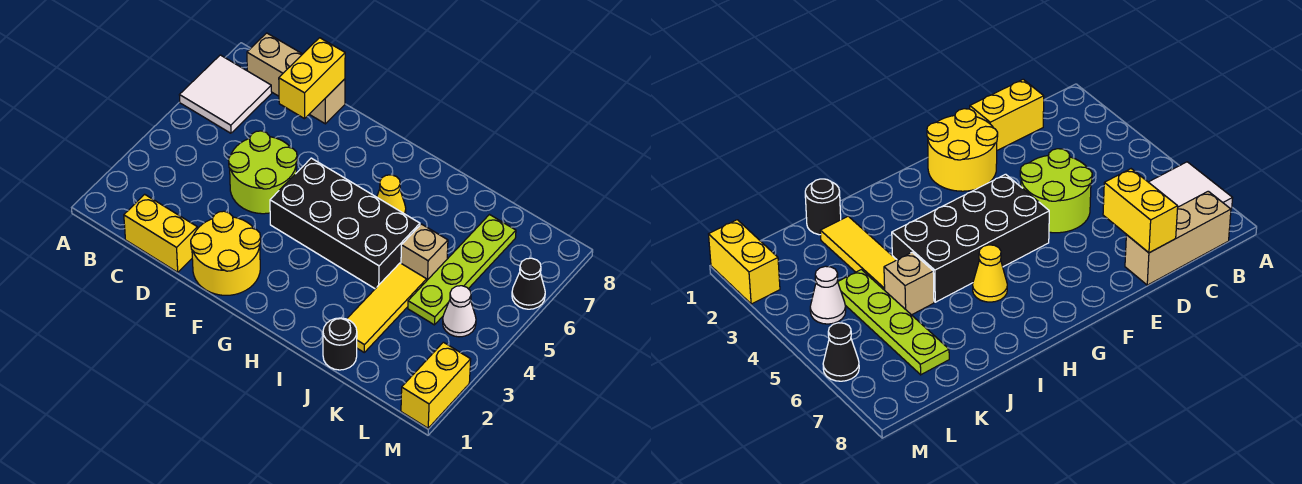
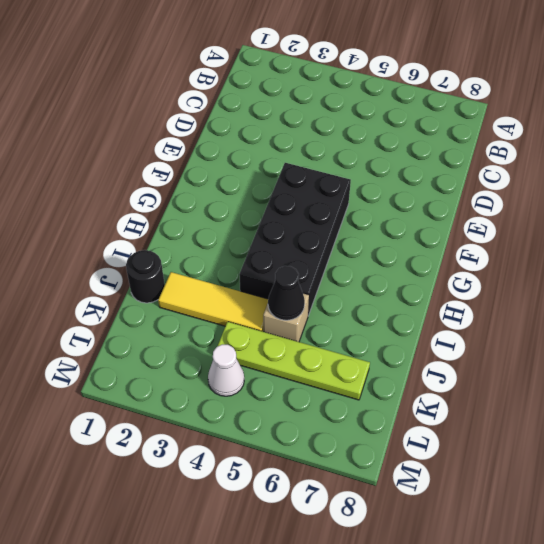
black 1x1 cone [268,266,305,320] -> black 1x1 cone moved to [512,258,545,309]
none -> white 2x2 tile [180,55,272,133]
none -> tan 1x3 brick [247,33,345,124]
none -> yellow 1x2 brick [124,194,197,272]

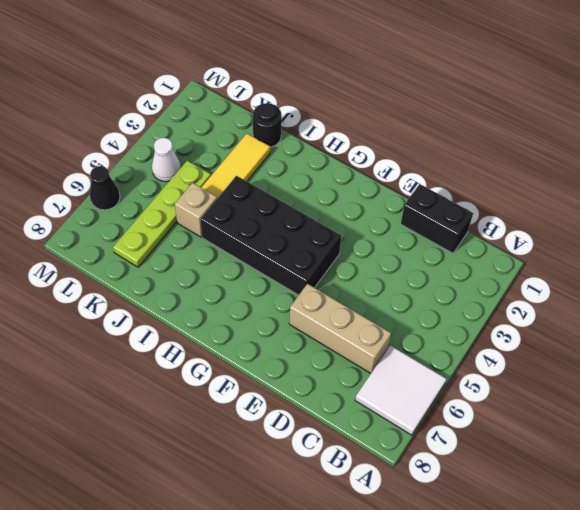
black 1x2 brick [401,184,473,253] -> yellow 1x2 brick [124,194,197,272]
tan 1x3 brick [289,284,391,373] -> tan 1x3 brick moved to [247,33,345,124]
none -> lime 2x2 round brick [228,131,297,214]
none -> yellow 2x2 round brick [191,211,261,295]
none -> yellow 1x1 cone [377,175,406,214]

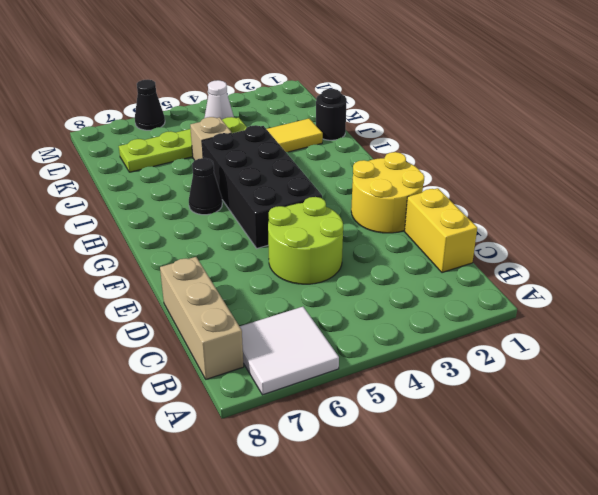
black 1x1 cone [189,158,222,215] -> yellow 1x1 cone [377,175,406,214]
none -> yellow 1x2 brick [401,342,471,428]
none -> yellow 1x2 brick [279,38,345,119]

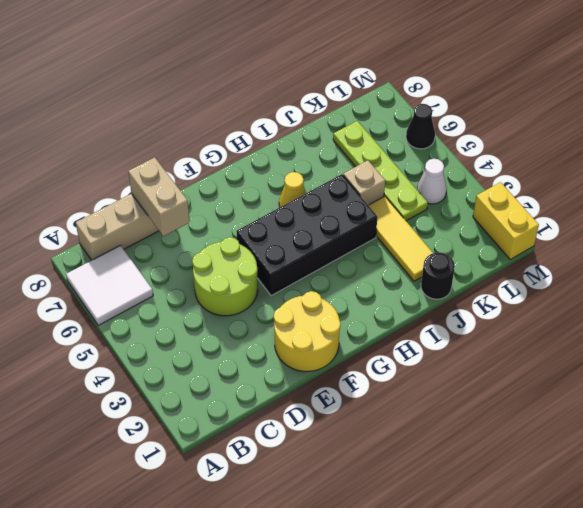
tan 1x2 brick [128,157,190,236] -> yellow 1x2 brick [279,38,345,119]
none -> yellow 1x2 brick [124,194,197,272]

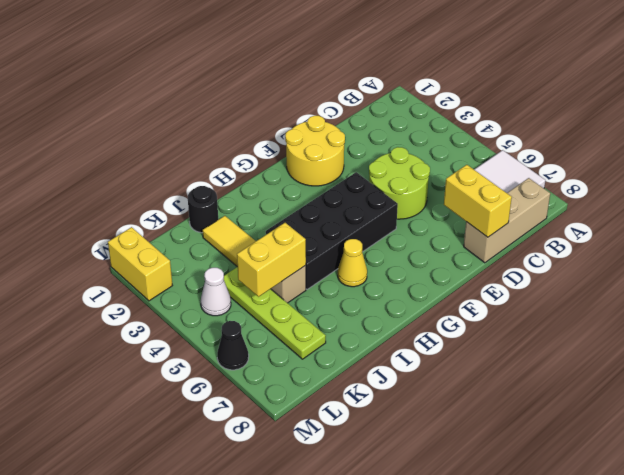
yellow 1x2 brick [237,223,306,297] -> yellow 1x2 brick moved to [124,194,197,272]

